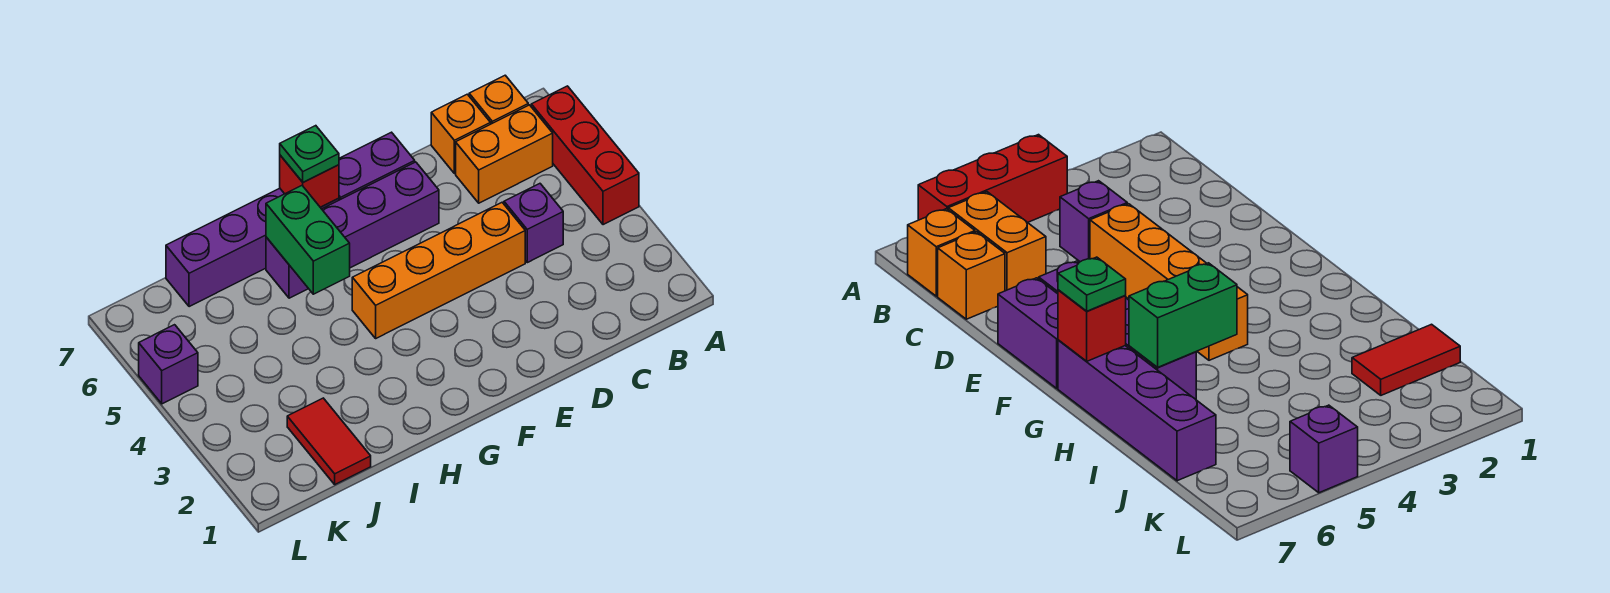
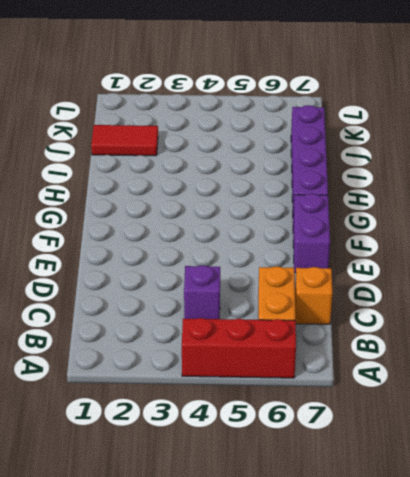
none -> orange 1x1 brick [469,75,528,124]
none -> orange 1x4 brick [352,203,525,338]
none -> purple 1x4 brick [266,162,439,298]

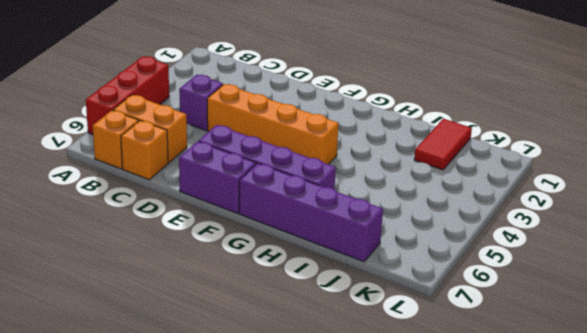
none -> purple 1x1 brick [139,325,198,404]
none -> red 1x1 brick [280,155,339,207]
none -> green 1x2 brick [266,186,350,294]

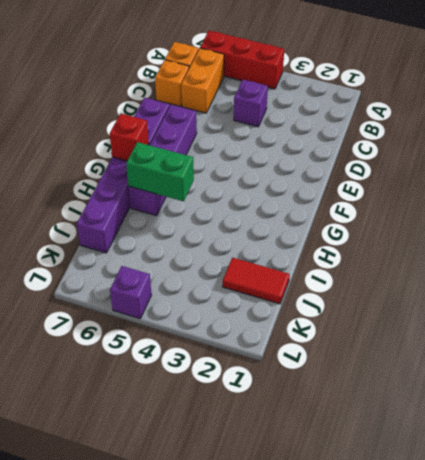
none -> orange 1x4 brick [352,203,525,338]
none -> green 1x1 plate [280,126,339,182]

